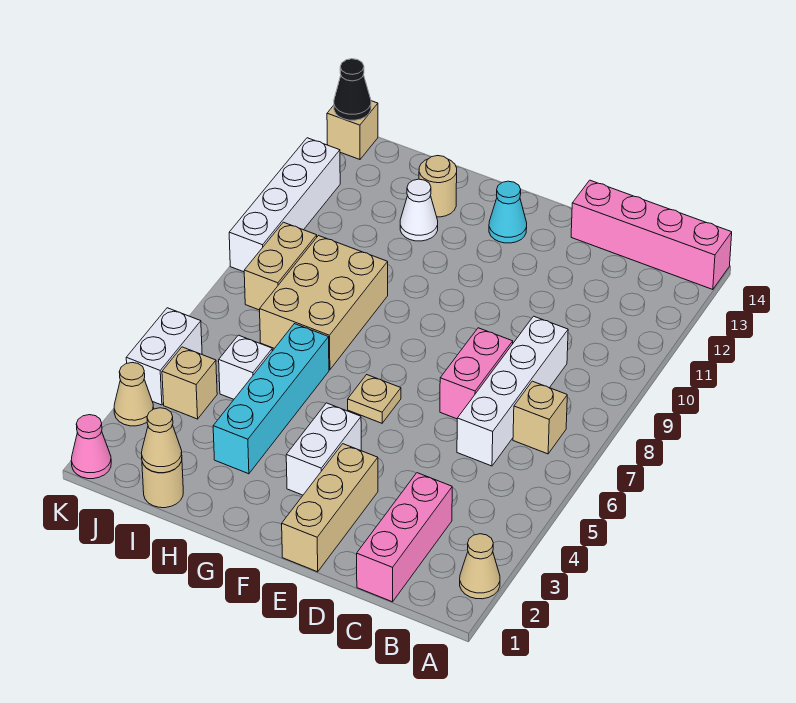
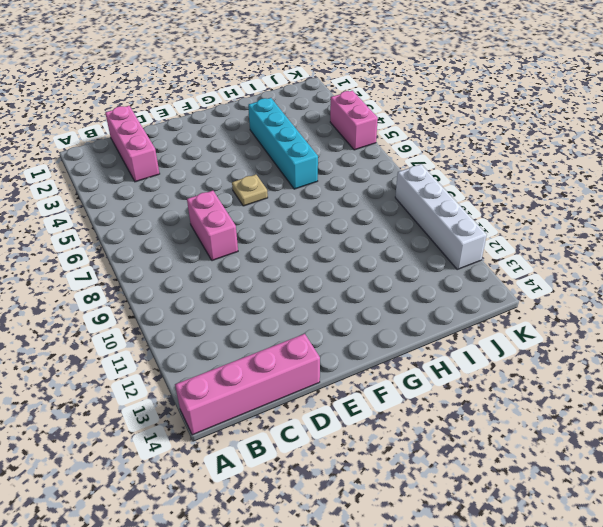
pink 1x2 brick [330,91,378,150] -> white 1x2 brick [126,308,202,405]
none -> tan 1x1 cone [460,534,500,599]
none -> tan 1x1 brick [513,381,567,454]
none -> white 1x4 brick [457,316,568,466]

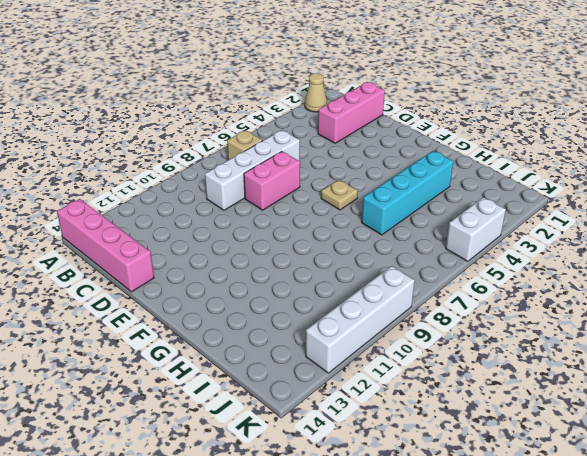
none -> tan 1x3 brick [282,444,378,572]
none -> white 1x2 brick [286,403,361,495]
none -> cyan 1x1 cone [489,181,527,243]

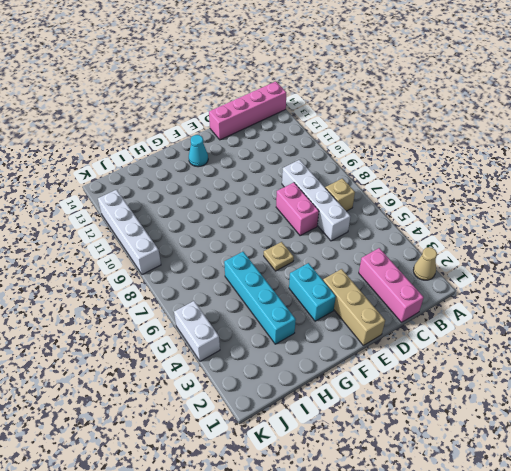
cyan 1x2 brick [289,263,336,321] -> white 1x2 brick [286,403,361,495]
none -> tan 2x3 brick [260,236,388,370]
none -> white 1x1 cone [400,179,438,241]
none -> tan 1x1 round brick [419,156,457,217]

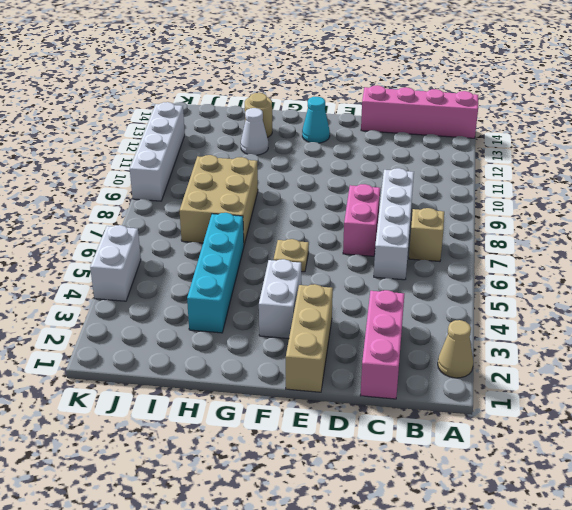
none -> tan 1x1 round brick [142,461,183,508]
none -> white 1x1 brick [219,335,272,399]
none -> tan 1x1 brick [162,347,217,419]

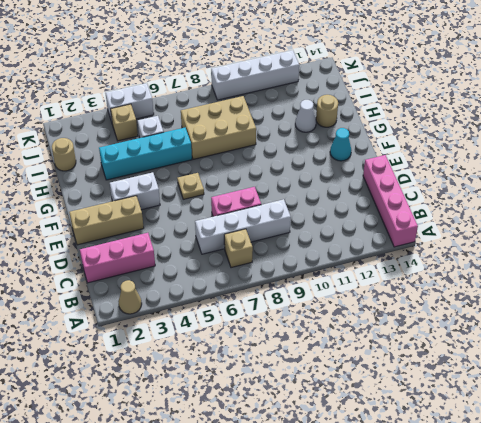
none -> tan 1x2 brick [244,222,317,310]
none -> pink 1x1 cone [71,415,111,479]
none -> tan 1x1 cone [114,363,154,426]

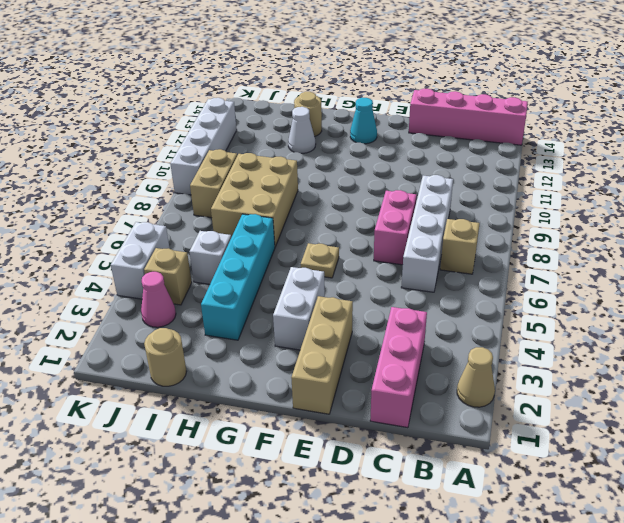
pink 1x1 cone [141,272,176,327] -> pink 1x1 cone moved to [71,415,111,479]
none -> tan 1x1 cone [114,363,154,426]
none -> tan 1x1 brick [327,101,378,159]
none -> tan 1x1 cone [142,408,182,473]

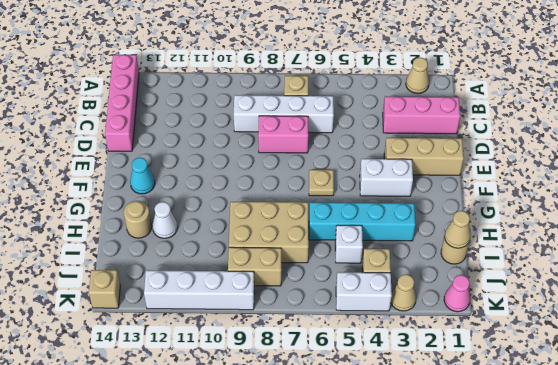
none -> black 1x1 cone [334,59,371,120]

